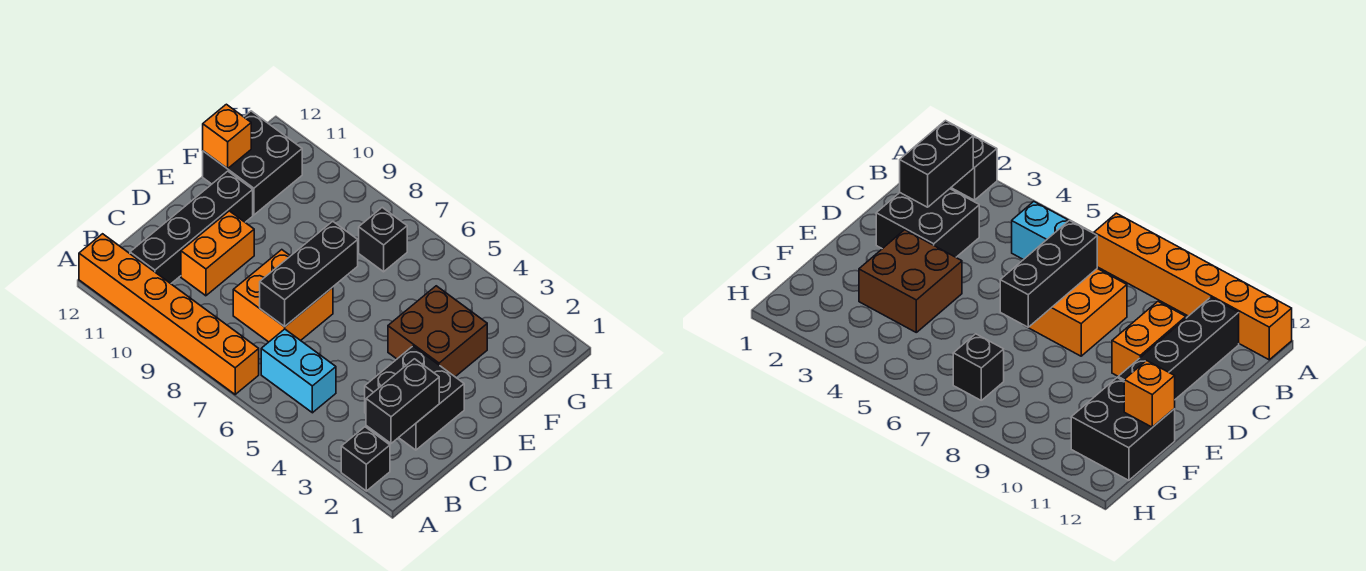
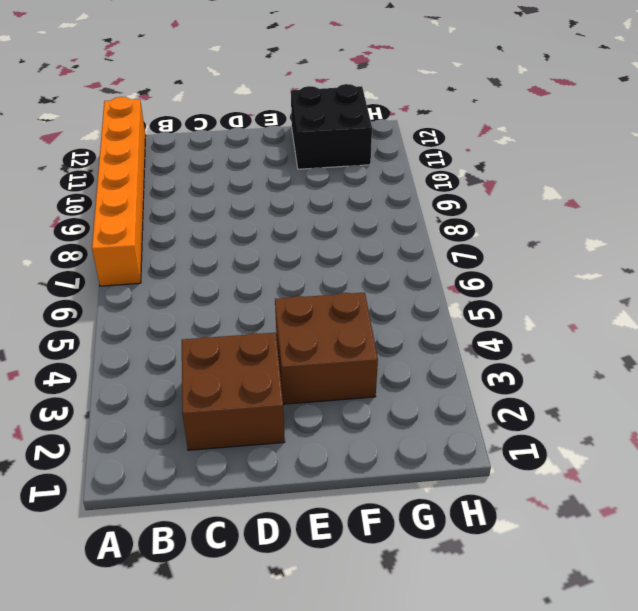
brown 2x2 brick [182,333,285,450] -> black 2x2 brick [365,346,464,450]
none -> black 1x1 brick [341,427,390,491]
none -> cyan 1x2 brick [261,329,336,413]
none -> black 1x4 brick [130,171,253,284]

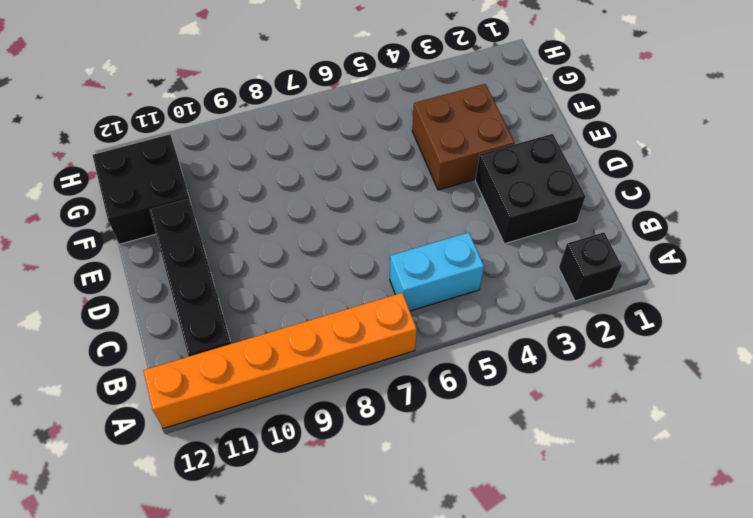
none -> orange 2x2 brick [233,250,333,342]
none -> orange 1x2 brick [181,211,254,296]
none -> black 1x1 brick [359,207,407,272]

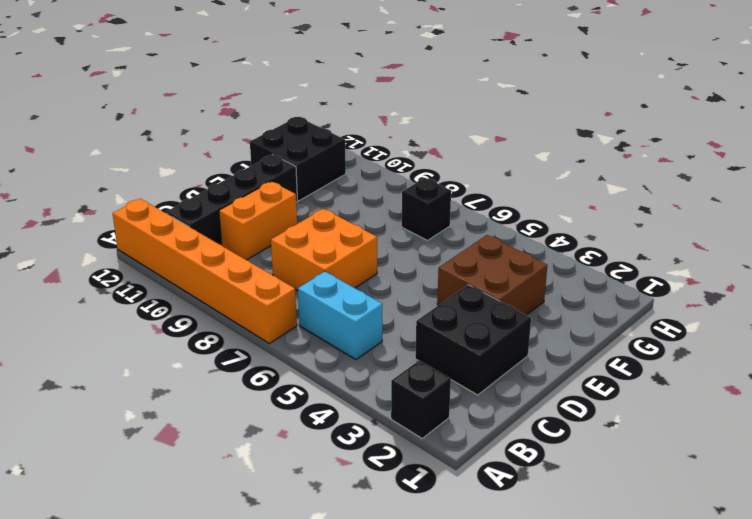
none -> black 1x2 brick [366,359,439,443]
none -> black 1x3 brick [260,221,358,327]
none -> orange 1x1 brick [203,104,251,169]

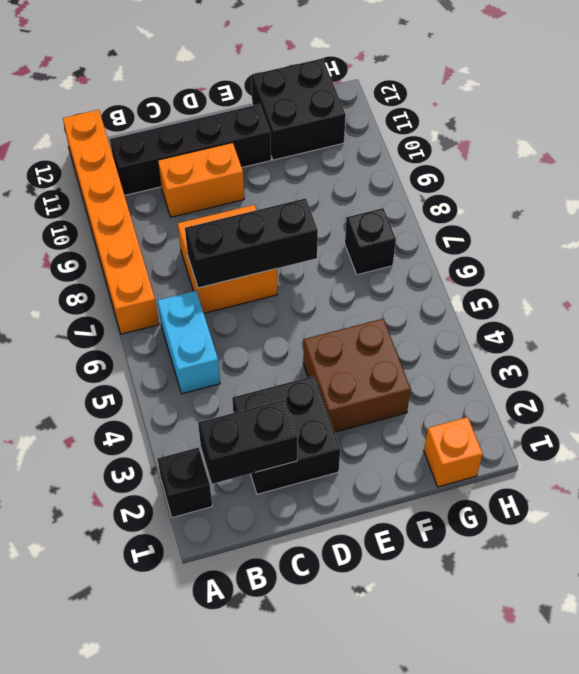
orange 1x1 brick [424,417,483,487] -> orange 1x1 brick moved to [203,104,251,169]

